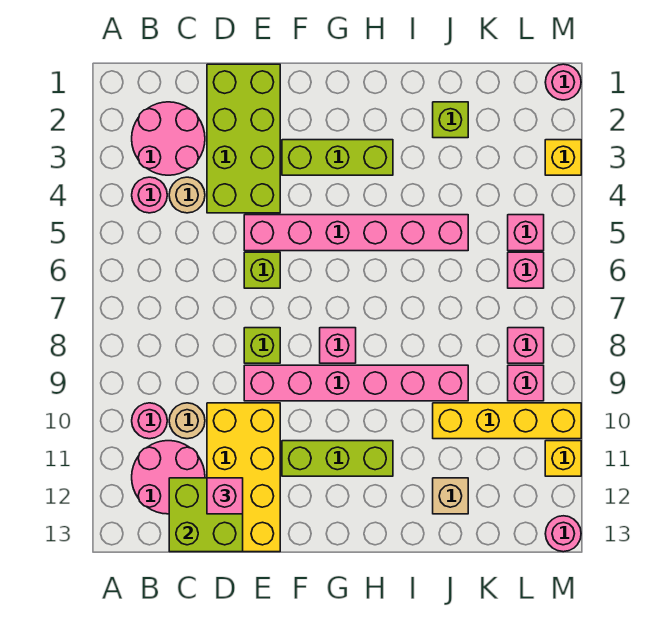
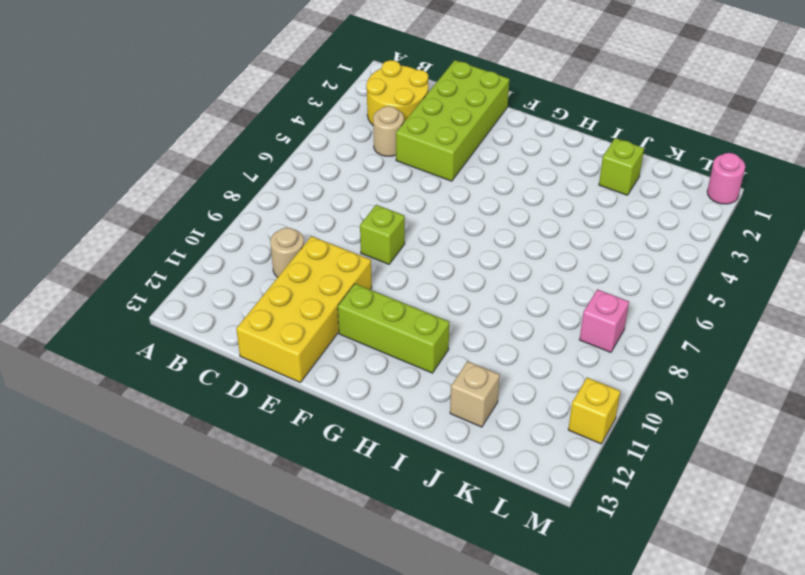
yellow 2x2 round brick [366,60,428,125] -> pink 2x2 round brick [132,102,205,175]
none -> pink 1x1 round brick [132,177,167,213]
none -> pink 1x1 round brick [132,403,167,439]
none -> pink 2x2 round brick [132,441,205,514]

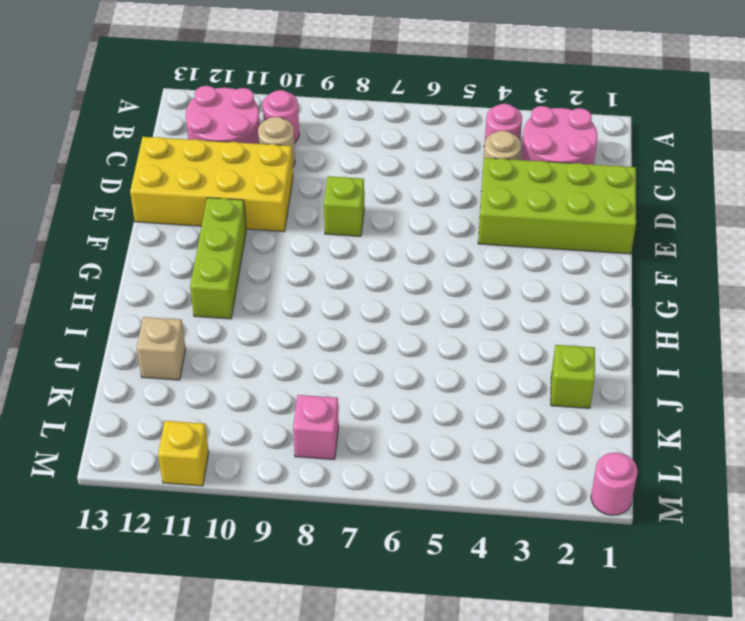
none -> pink 1x6 brick [244,215,468,251]
none -> lime 1x1 brick [244,252,280,288]
none -> pink 1x6 brick [244,365,468,401]

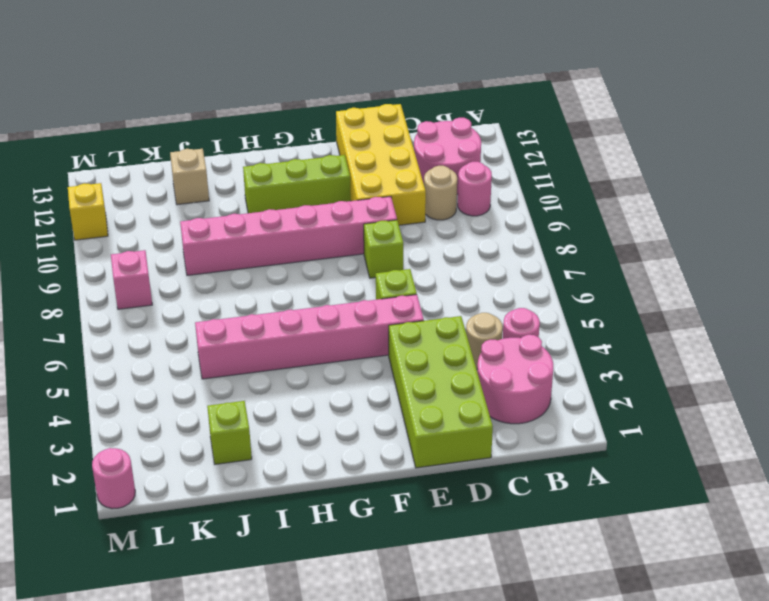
none -> lime 1x3 brick [282,140,393,175]
none -> pink 1x1 brick [320,328,356,363]
none -> yellow 1x4 brick [433,403,581,439]

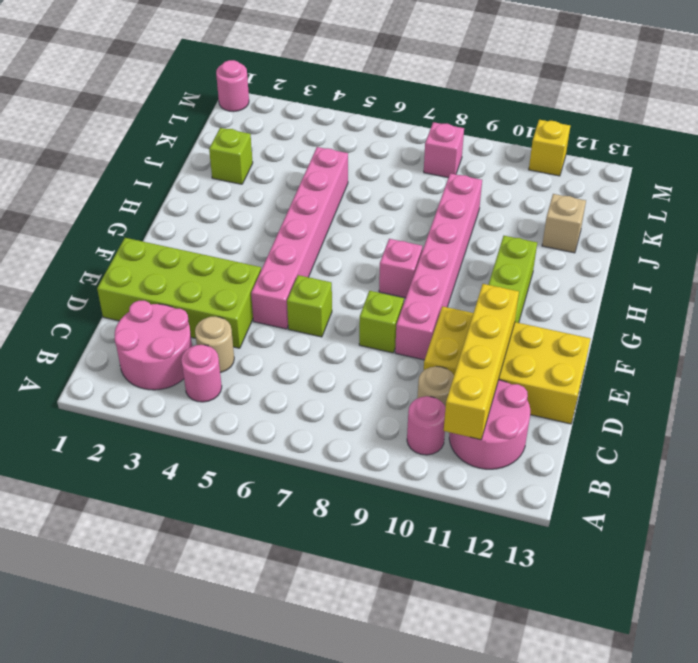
yellow 1x4 brick [444,284,519,440] -> yellow 1x4 brick moved to [433,403,581,439]
none -> lime 1x3 brick [282,140,393,175]
none -> pink 1x1 brick [508,215,544,251]
none -> pink 1x1 brick [508,252,544,288]

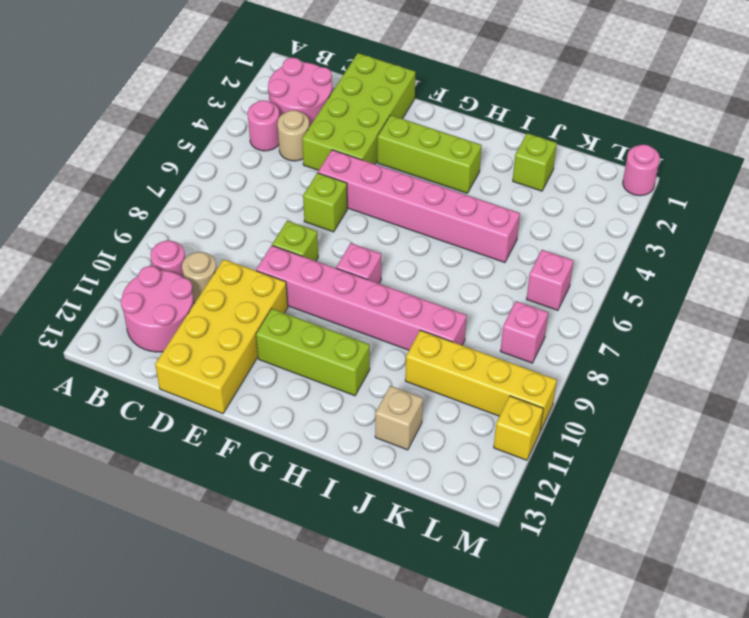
none -> pink 1x1 brick [508,215,544,251]
none -> pink 1x1 brick [508,365,544,401]
none -> yellow 1x1 brick [545,140,581,175]

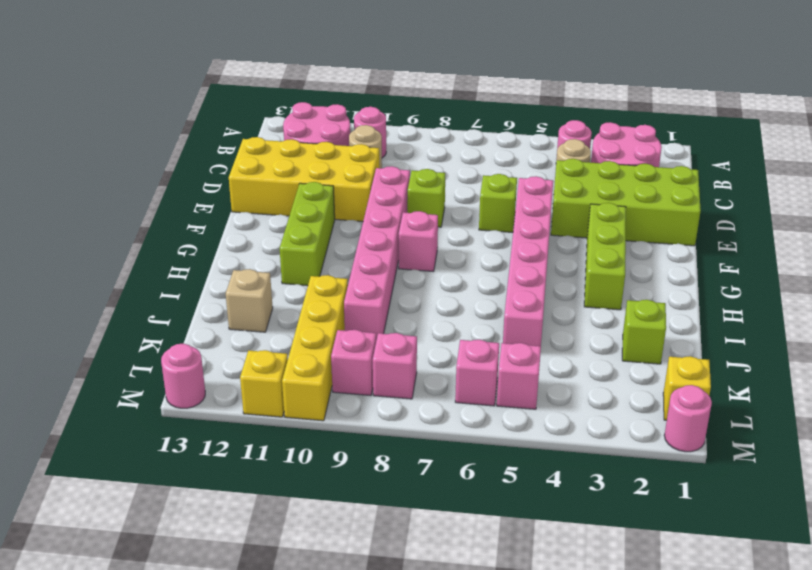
yellow 1x1 brick [663,356,711,420] -> yellow 1x1 brick moved to [545,140,581,175]
none -> lime 2x2 brick [169,478,243,552]
none -> pink 1x1 brick [207,478,243,514]

